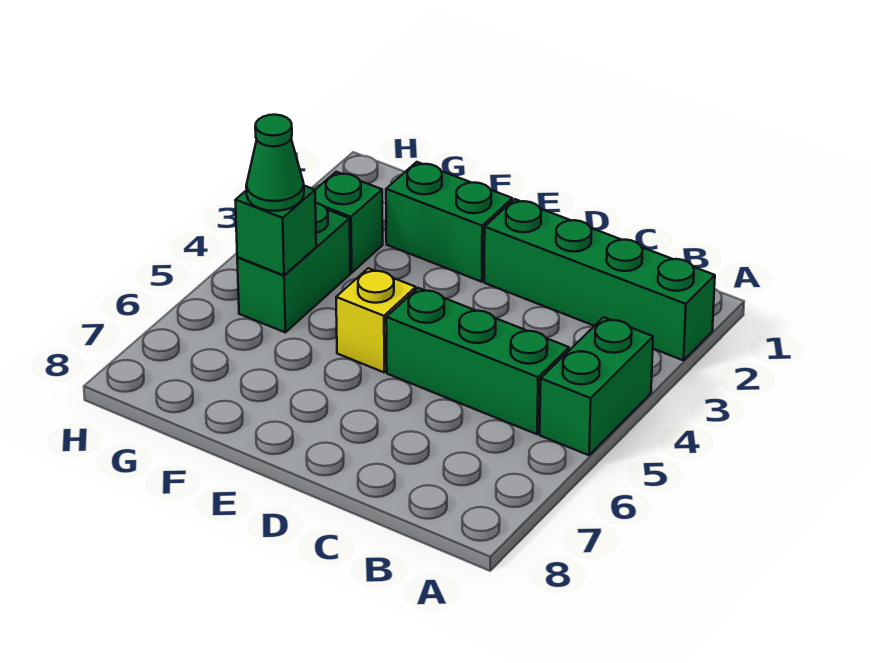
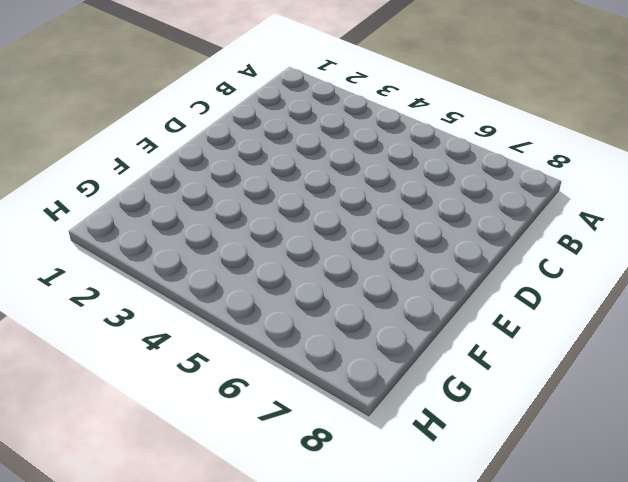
none -> green 1x4 brick [484,199,715,360]
none -> green 1x2 brick [540,317,653,455]

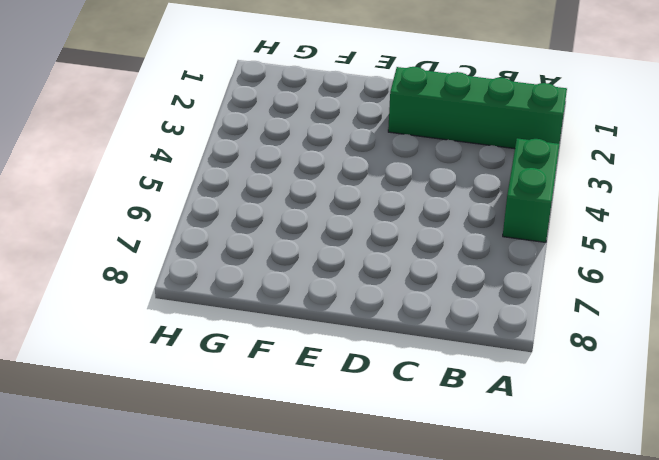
none -> green 1x3 brick [386,288,569,434]
none -> green 1x2 brick [386,162,512,282]

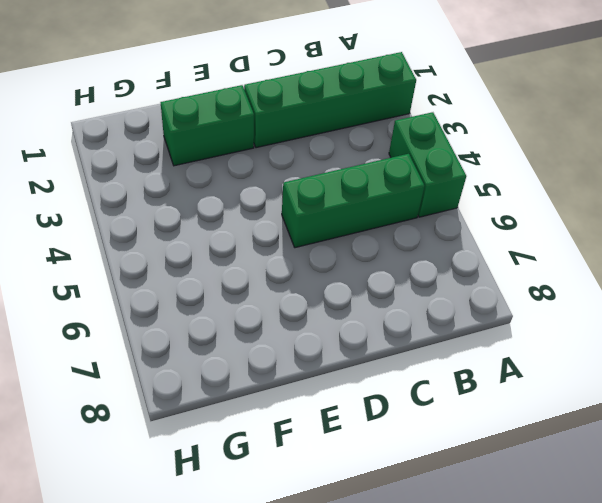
none -> yellow 1x1 brick [336,268,416,372]
none -> green 1x1 brick [315,172,383,273]

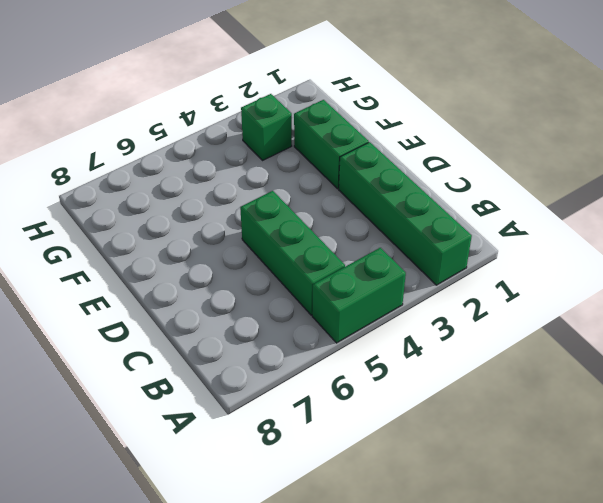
none -> yellow 1x1 brick [336,268,416,372]
none -> green 1x2 brick [237,203,350,332]

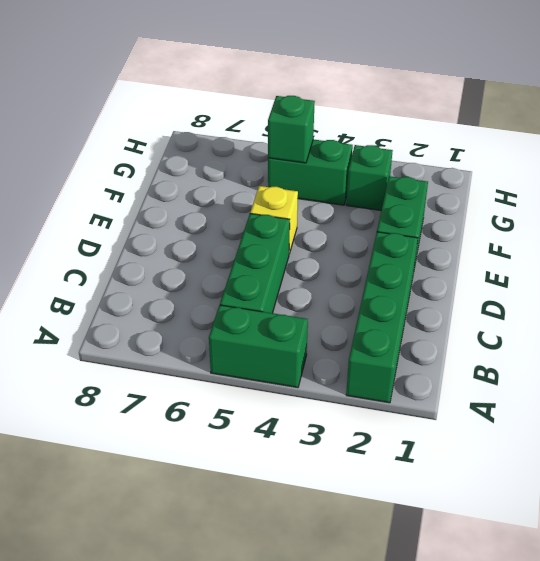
none -> green 1x1 cone [246,115,304,211]

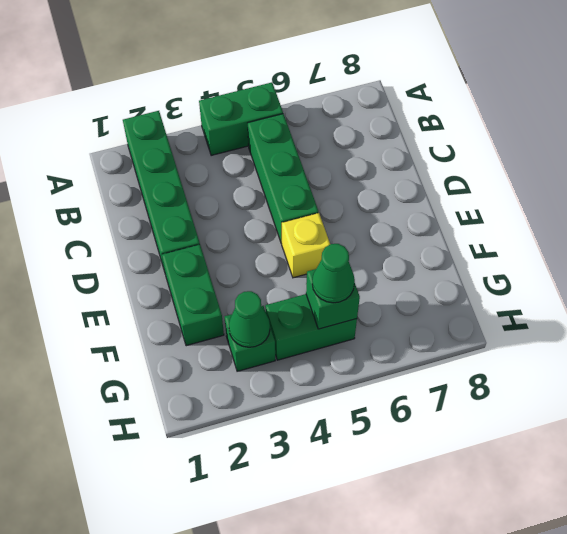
green 1x1 cone [229,291,270,347] -> none

